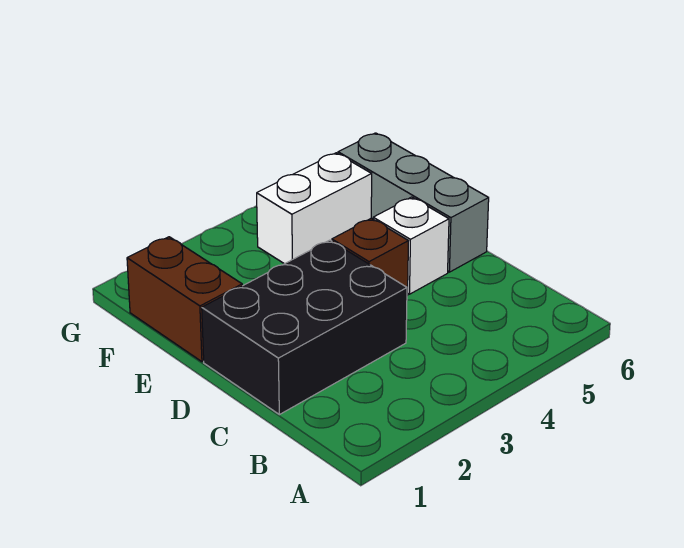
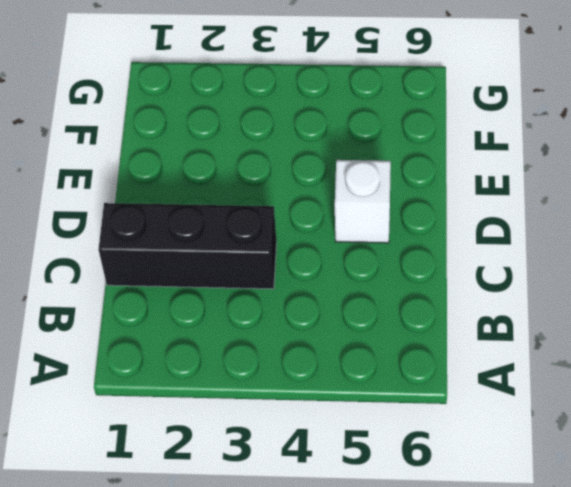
black 1x3 brick [99,203,276,289] -> black 2x3 brick [202,240,407,415]
none -> brown 1x1 brick [332,218,408,295]
none -> grey 1x3 brick [338,133,489,272]

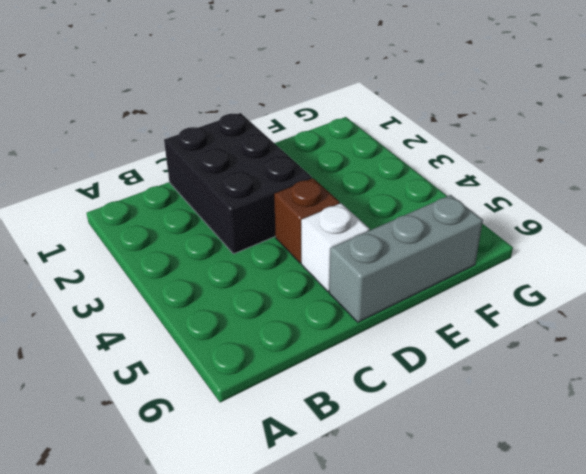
none -> brown 1x2 brick [127,237,242,362]
none -> white 1x2 brick [257,153,372,264]

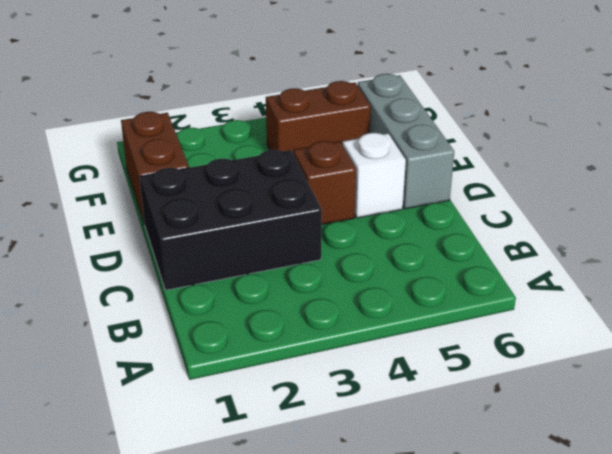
brown 1x2 brick [266,81,371,153] -> white 1x2 brick [257,153,372,264]

